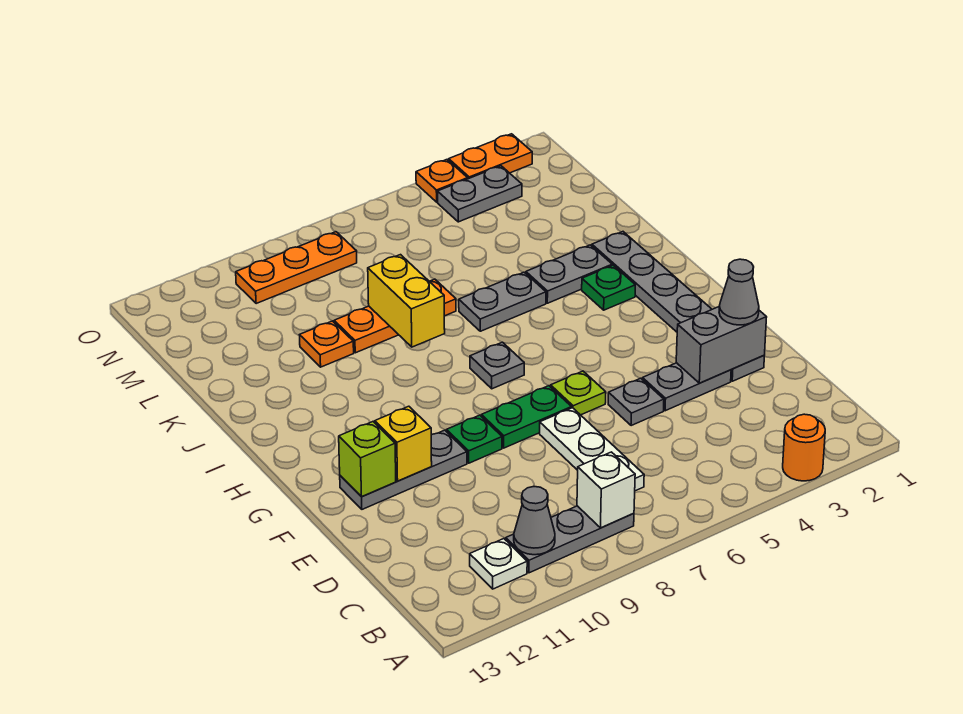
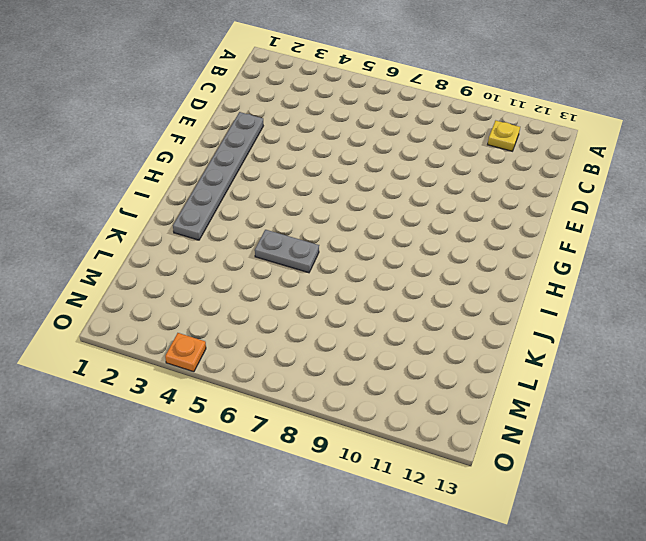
yellow 1x1 plate [488,121,520,151] -> white 1x1 plate [470,539,527,589]
none -> orange 1x1 round brick [783,414,825,481]
none -> grey 1x3 plate [506,506,634,573]
none -> white 1x3 plate [540,408,644,491]

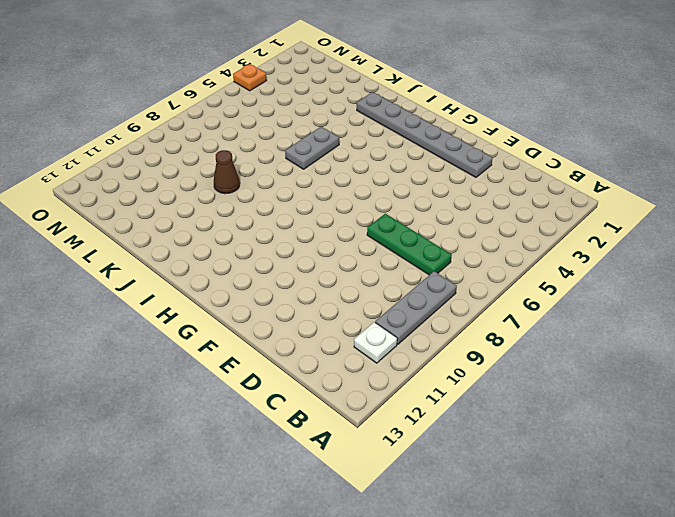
green 1x3 plate [367,214,452,275] -> white 1x3 plate [540,408,644,491]
brown 1x1 cone [214,150,240,194] -> orange 1x3 plate [334,279,456,353]
none -> orange 1x1 round brick [783,414,825,481]
none -> grey 1x2 plate [642,363,731,411]
none -> grey 1x1 plate [608,378,664,426]

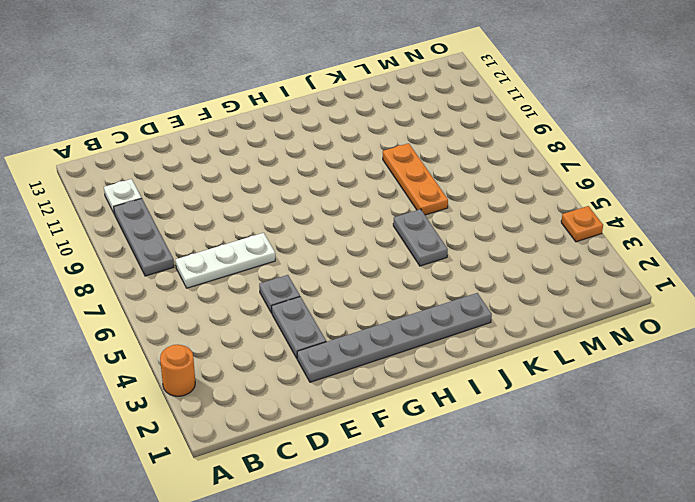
none -> lime 1x1 plate [551,371,606,415]
none -> green 1x2 plate [481,386,571,448]
none -> green 1x1 plate [446,415,502,463]

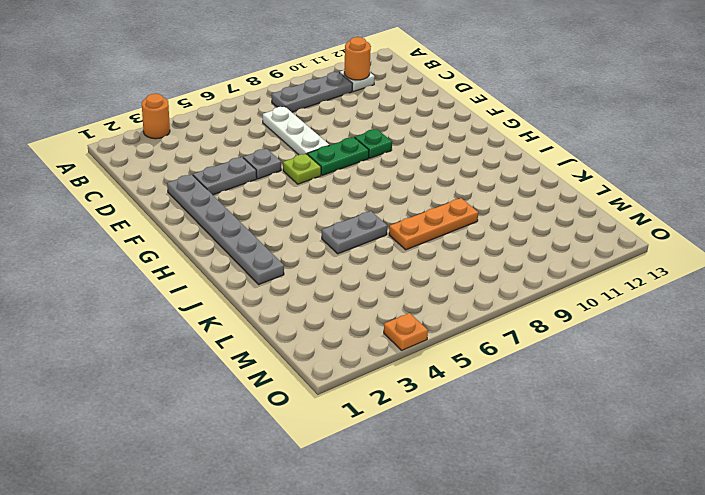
orange 1x1 round brick [344,37,371,80] -> none
none -> grey 1x3 plate [340,430,467,509]
none -> grey 1x1 plate [470,342,524,389]
none -> green 1x1 plate [582,265,635,310]

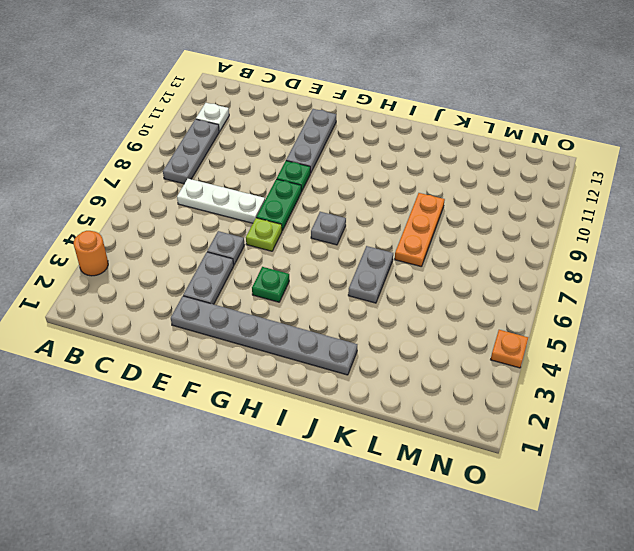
green 1x1 plate [252,267,289,302] -> green 1x1 plate moved to [582,265,635,310]
none -> grey 1x2 plate [526,245,612,303]
none -> orange 1x1 plate [300,321,354,367]
none -> grey 1x2 plate [438,166,522,222]

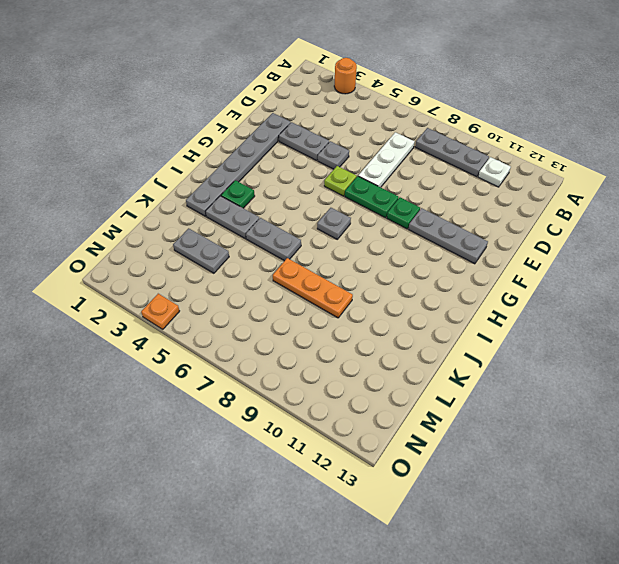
grey 1x2 plate [173,228,229,273] -> grey 1x2 plate moved to [438,166,522,222]
none -> orange 1x1 plate [300,321,354,367]
none -> orange 1x3 plate [236,232,357,304]
none -> orange 1x2 plate [449,134,532,179]

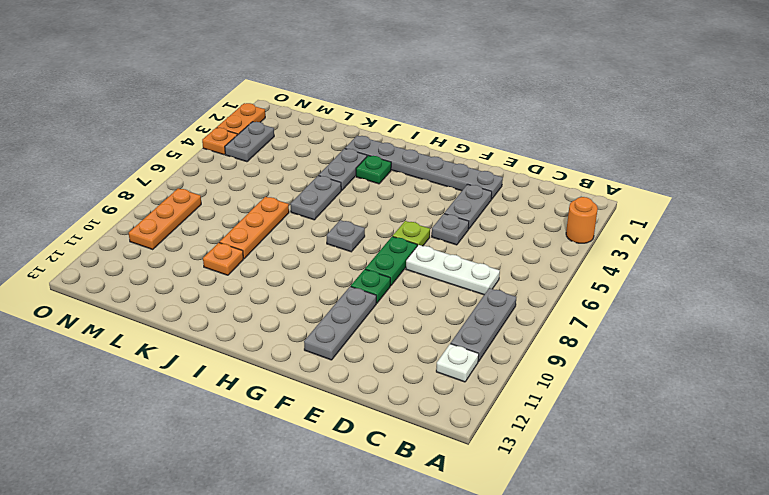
none -> white 1x1 brick [577,452,635,528]
none -> grey 1x1 cone [514,487,555,555]
none -> grey 1x2 brick [676,307,767,383]

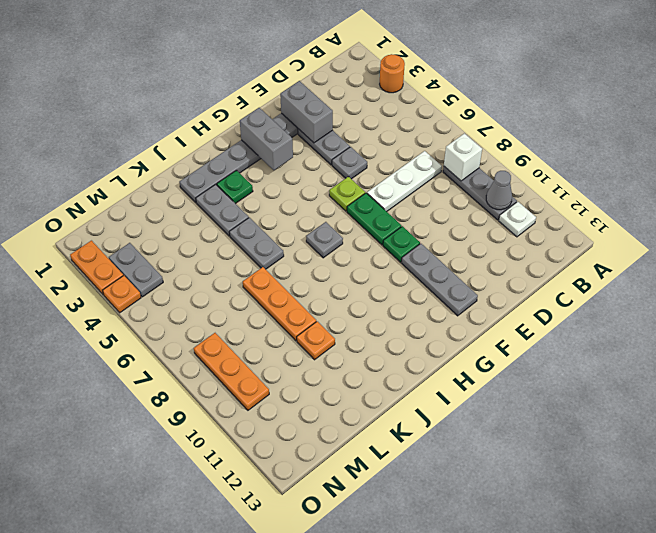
grey 1x2 brick [240,108,293,170] -> none
none -> yellow 1x1 brick [375,406,432,481]
none -> lime 1x1 brick [339,422,396,497]
none -> yellow 1x2 brick [368,255,445,347]

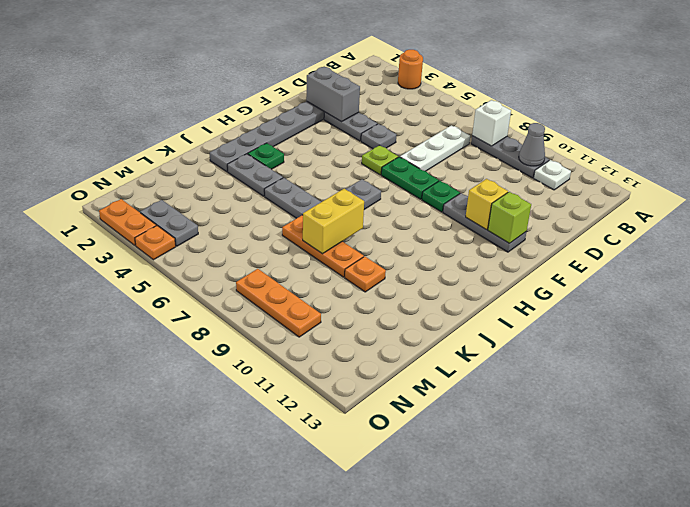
none -> grey 1x1 cone [719,259,759,325]

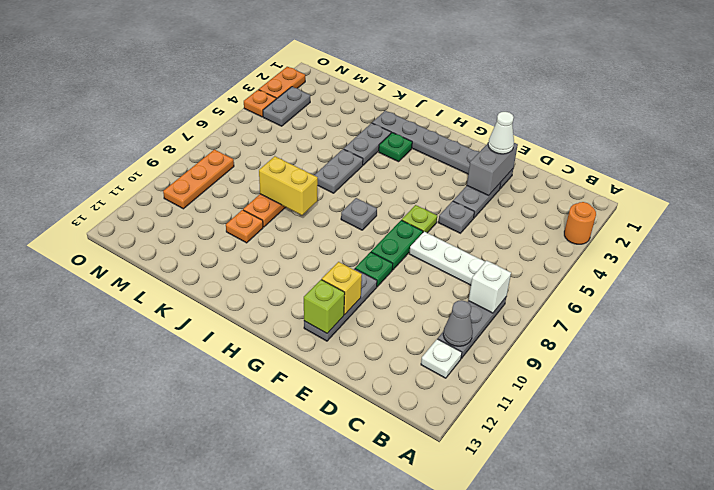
white 1x1 cone [488,112,514,154] -> grey 1x1 cone [719,259,759,325]

